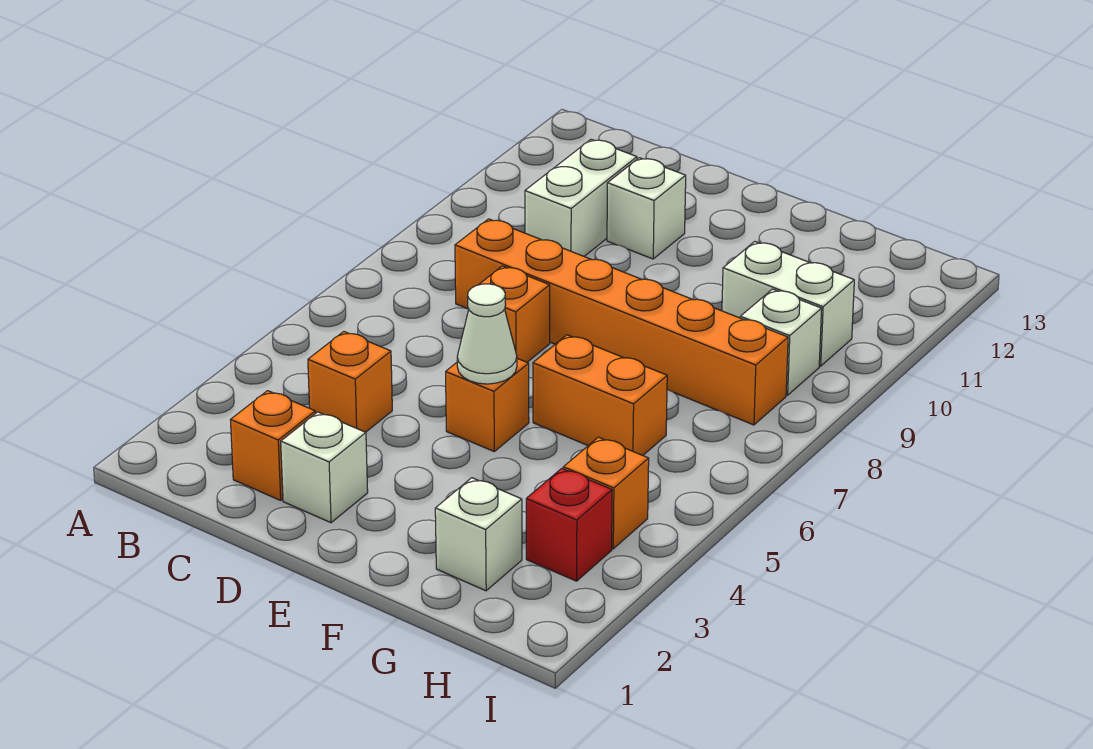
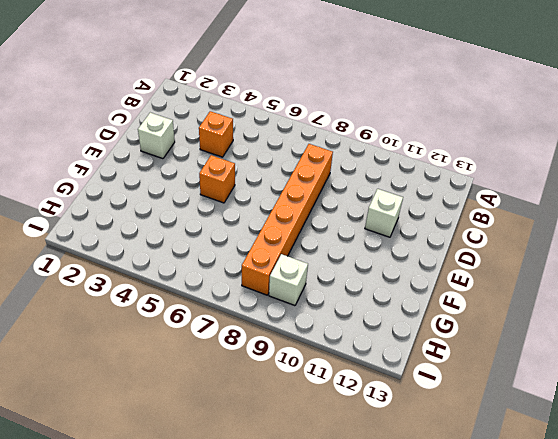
none -> orange 1x1 brick [231,391,315,500]
none -> white 1x2 brick [525,139,637,256]
none -> orange 1x1 brick [479,266,550,362]

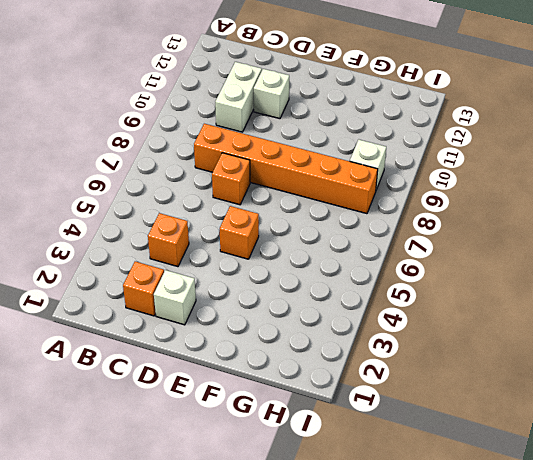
none -> orange 1x2 brick [533,335,667,455]
none -> white 1x1 brick [435,478,522,591]
none -> white 1x2 brick [722,242,854,366]

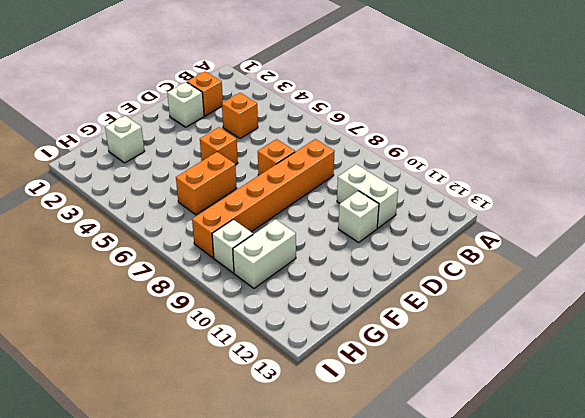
none -> red 1x1 brick [526,468,612,581]
none -> orange 1x1 brick [563,437,649,549]
none -> white 1x1 cone [457,284,517,384]

